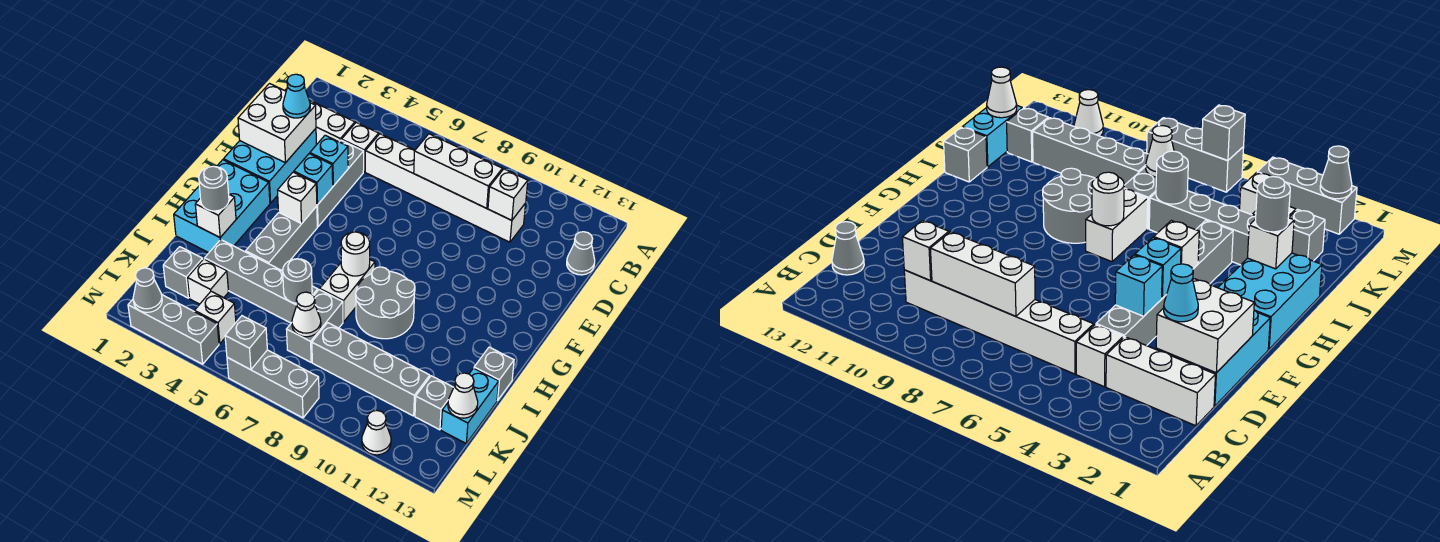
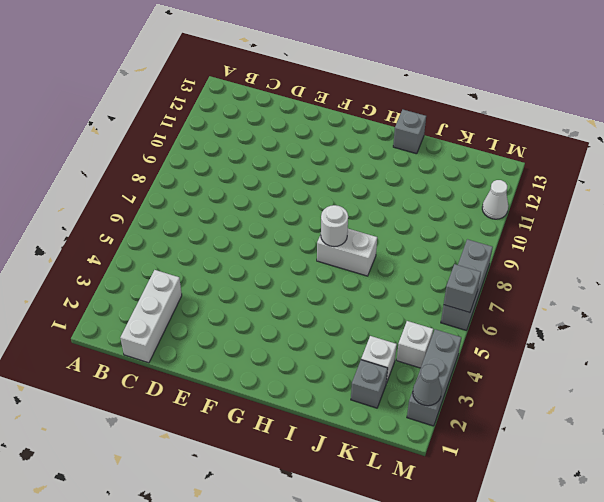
none -> white 1x1 brick [342,122,379,172]
none -> white 1x6 brick [365,134,526,242]
none -> grey 1x1 cone [567,232,595,275]
none -> cyan 2x3 brick [224,129,316,203]

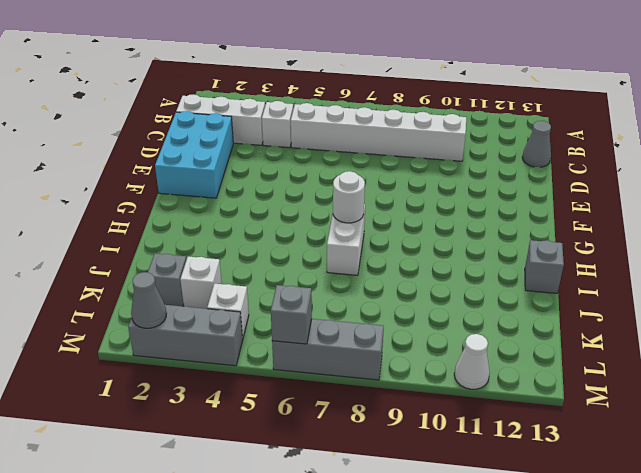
none -> grey 1x3 brick [317,140,364,227]
none -> cyan 2x3 brick [174,160,270,253]
none -> grey 1x3 brick [246,206,317,270]
none -> grey 2x2 round brick [356,267,415,339]

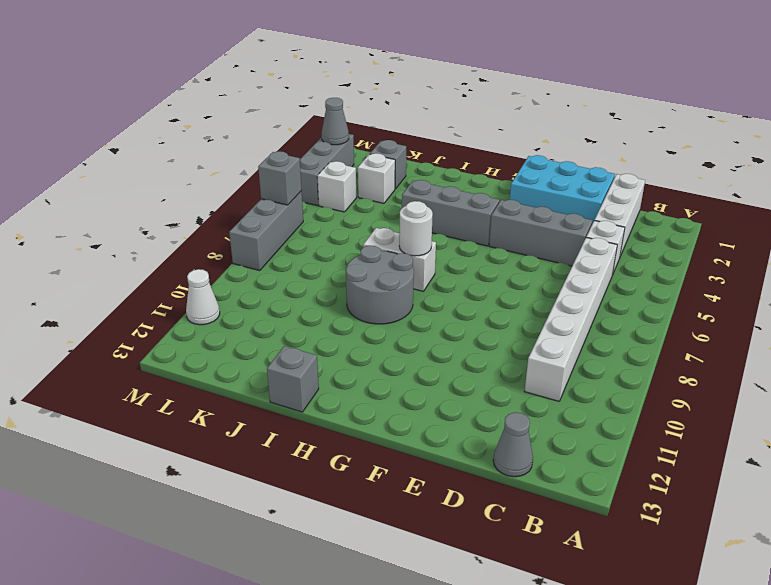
none -> cyan 2x3 brick [174,160,270,253]
none -> grey 1x4 brick [205,240,318,323]
none -> grey 1x2 brick [286,290,343,362]
none -> cyan 1x2 brick [441,368,499,443]

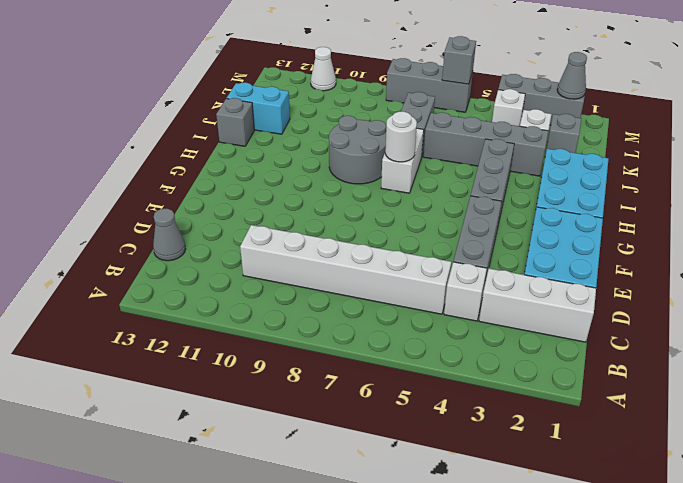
cyan 1x2 brick [227,83,290,134] -> cyan 1x2 brick turned to [441,368,499,443]
none -> grey 1x4 brick [312,323,430,416]
none -> grey 1x1 brick [415,376,454,430]
none -> white 1x3 brick [414,134,502,208]
none -> white 1x1 brick [488,169,528,220]

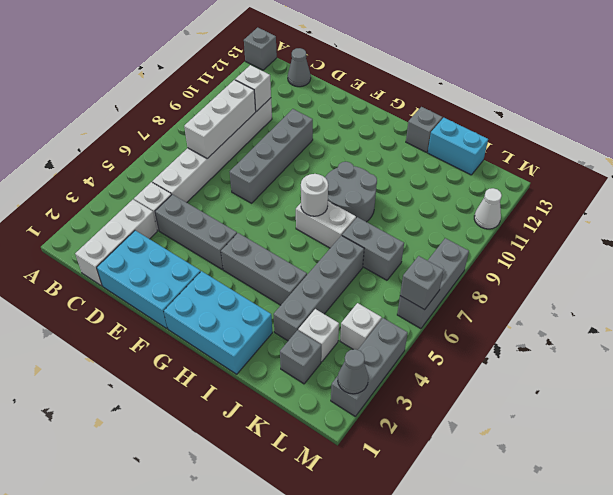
grey 1x1 brick [244,28,277,70] -> grey 1x1 brick moved to [415,376,454,430]
grey 1x4 brick [230,109,313,203] -> grey 1x4 brick moved to [312,323,430,416]
none -> white 2x2 brick [238,84,316,163]
none -> cyan 1x1 brick [310,135,348,186]
none -> cyan 1x1 brick [294,154,333,205]
none -> white 1x1 brick [277,172,317,224]

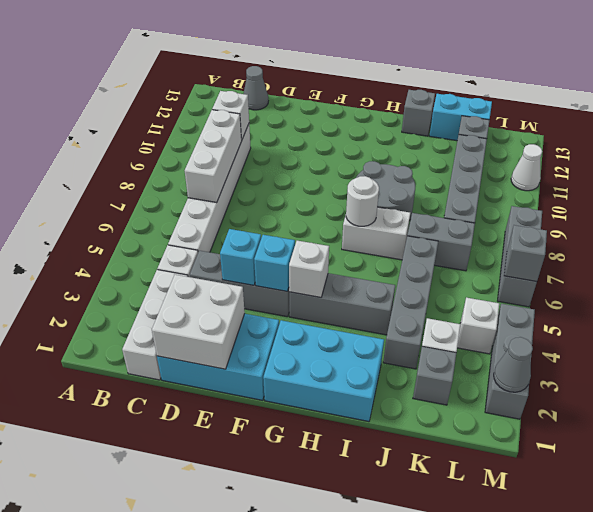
none -> white 1x1 brick [195,195,236,237]
none -> grey 1x1 round brick [283,259,312,303]
none -> white 1x1 cone [292,292,321,337]
none -> white 1x1 cone [448,373,478,418]

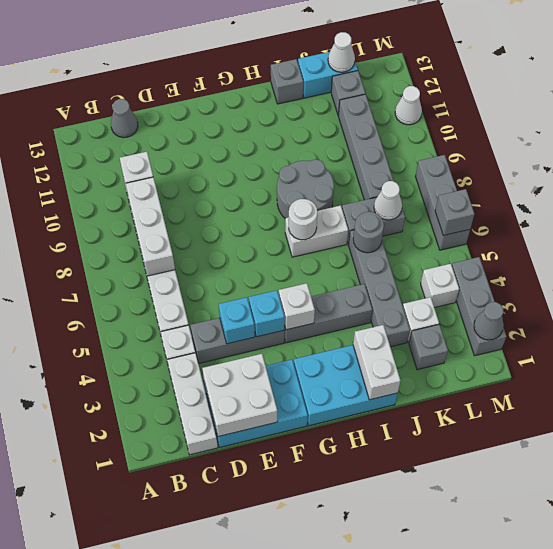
white 1x2 brick [353,325,400,400] -> white 1x1 brick [195,195,236,237]
none -> cyan 1x1 cone [283,74,310,118]
none -> grey 1x1 round brick [199,166,229,211]

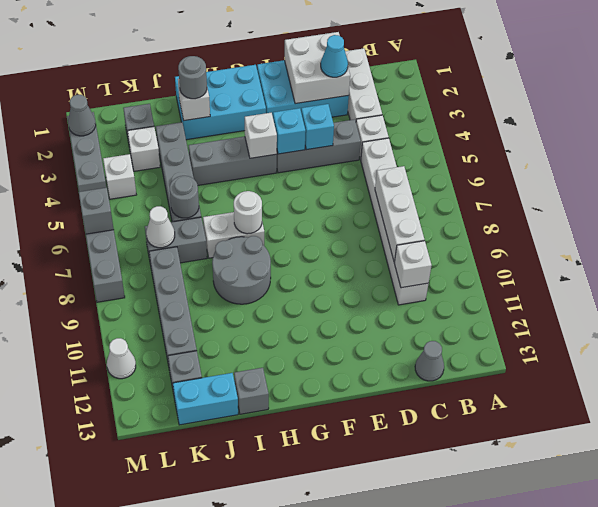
none -> white 1x1 cone [448,373,478,418]

